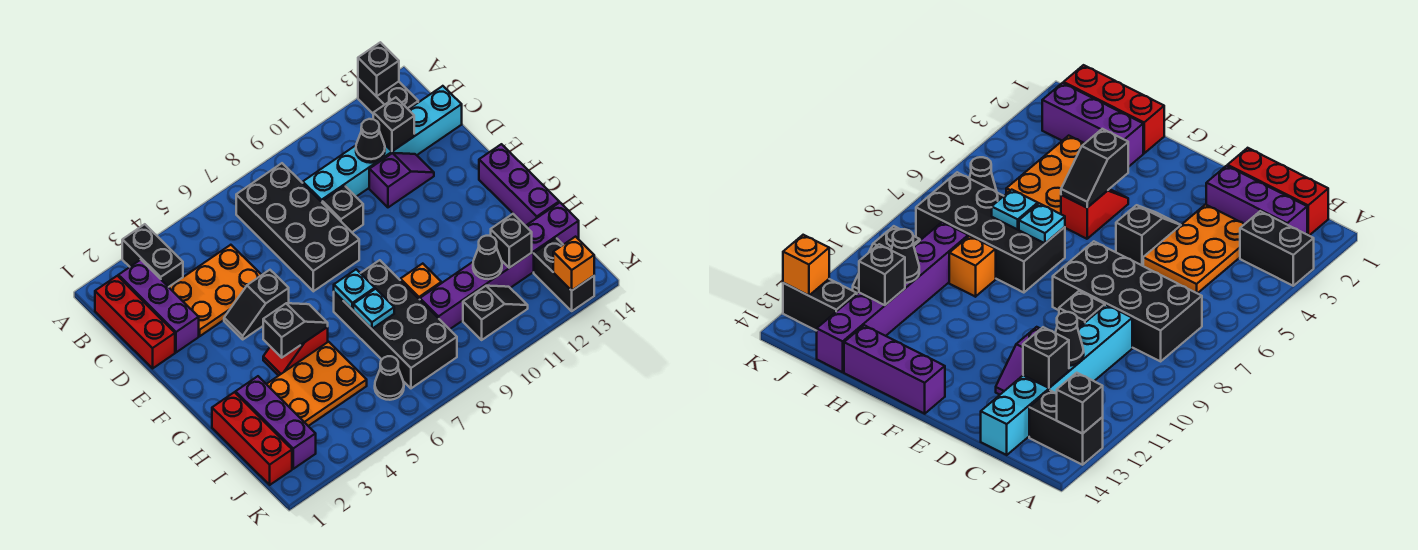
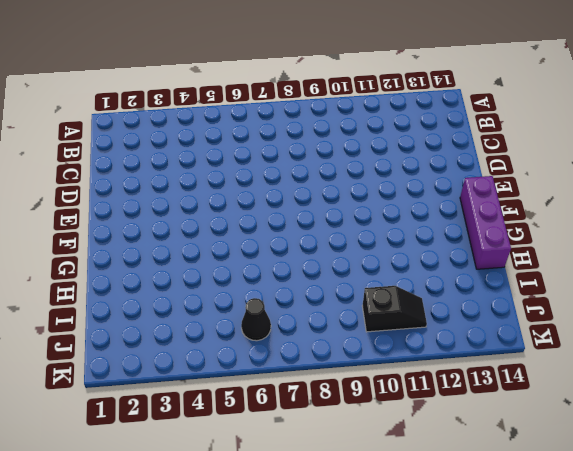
none -> black 1x2 brick [122,224,183,287]
none -> black 1x2 brick [358,79,418,113]
none -> red 1x3 brick [95,276,175,368]
none -> purple 1x3 brick [118,260,199,352]

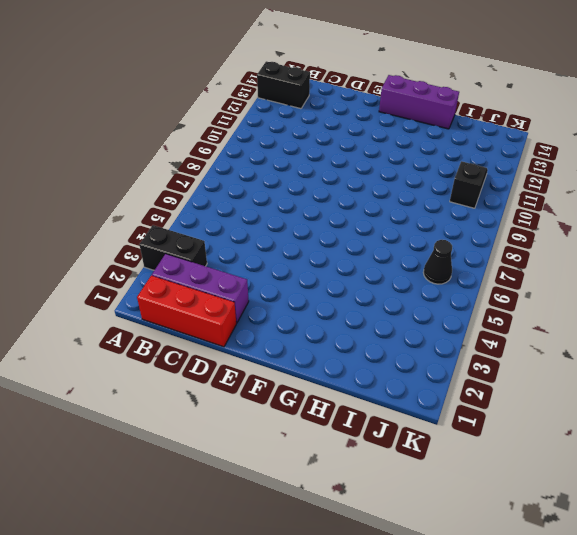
none -> black 2x4 brick [236,163,359,291]
none -> orange 2x3 plate [169,245,261,336]
none -> cyan 1x6 brick [303,86,462,202]
none -> black 1x1 brick [322,186,363,232]

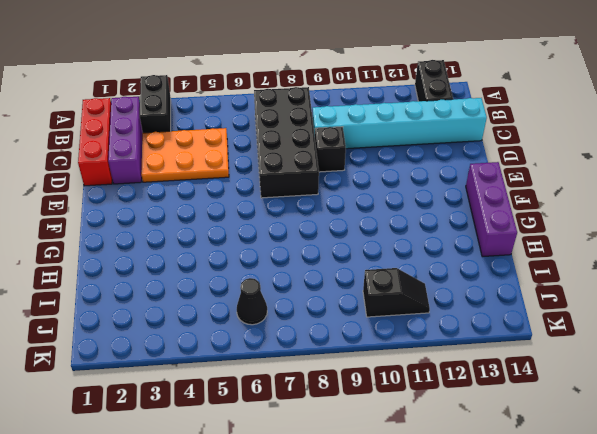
none -> purple 1x2 slope [369,153,434,207]
none -> black 1x2 slope [224,270,289,339]
none -> red 1x2 slope [263,327,328,376]
none -> black 2x4 brick [334,260,457,388]

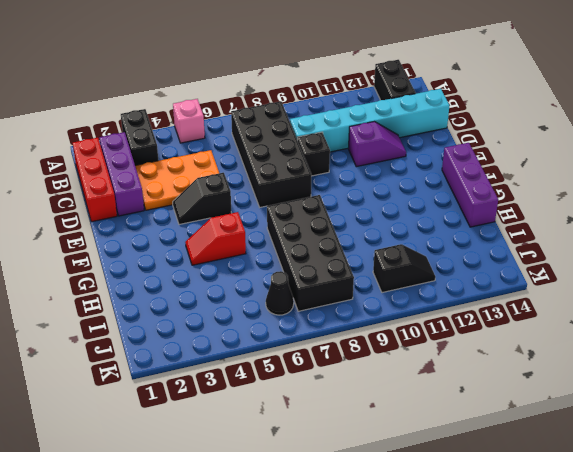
pink 1x1 brick [173,99,205,143] -> none
none -> red 1x3 brick [212,392,292,485]
none -> purple 1x3 brick [236,376,316,469]
none -> orange 2x3 plate [267,342,367,426]
none -> orange 1x1 brick [400,264,441,299]

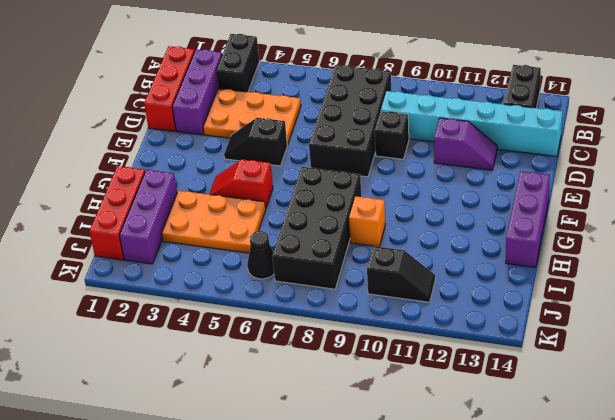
none -> purple 1x6 brick [420,203,579,329]
none -> black 1x2 brick [534,238,594,311]
none -> black 1x1 brick [358,42,399,97]
none -> black 1x1 cone [356,119,385,163]

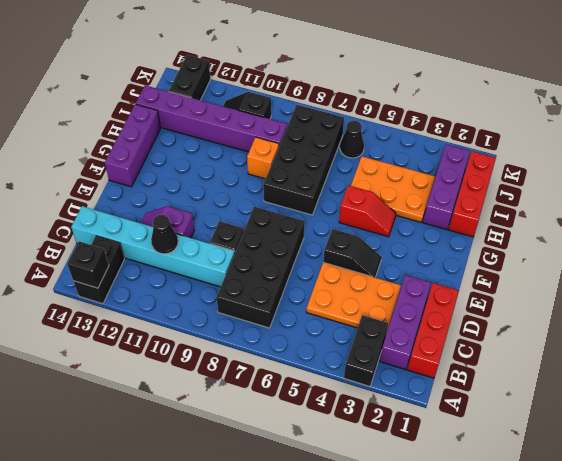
none -> black 1x1 brick [373,97,414,151]
none -> black 1x2 slope [263,303,328,358]
none -> cyan 1x1 plate [334,269,375,309]
none -> cyan 1x1 plate [353,289,394,329]

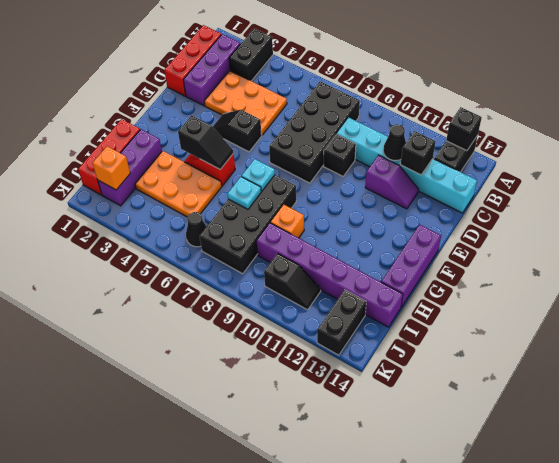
orange 1x1 brick [92,146,130,190] -> orange 1x1 brick moved to [553,237,594,290]
none -> black 1x1 cone [473,236,502,279]
none -> black 1x1 brick [491,214,532,268]

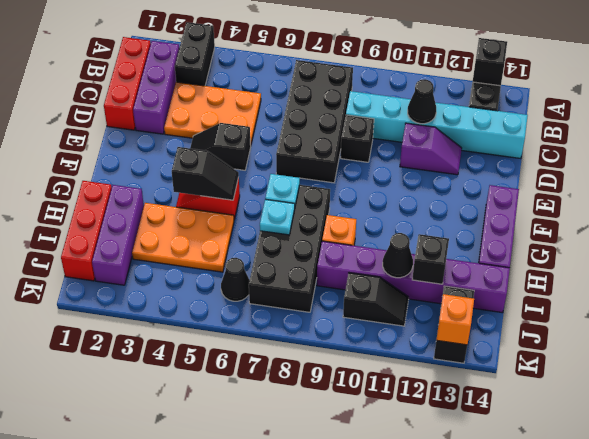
none -> black 1x1 brick [373,97,414,151]

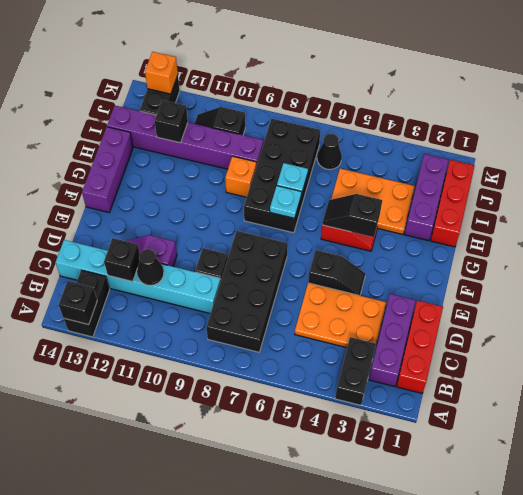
none -> black 1x1 cone [473,236,502,279]

